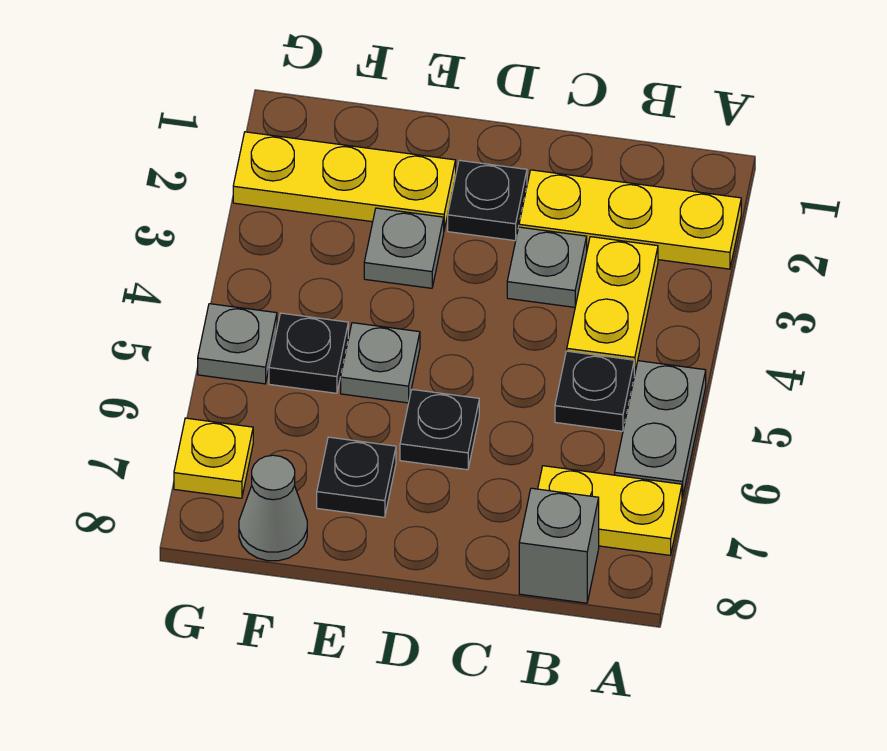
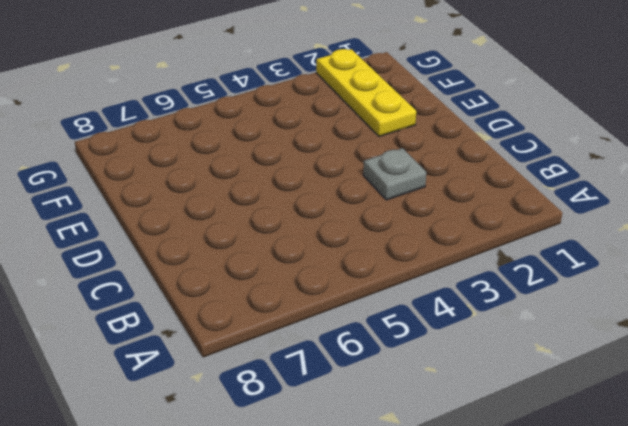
none -> yellow 1x3 plate [519,170,741,269]
none -> grey 1x2 plate [615,361,706,498]
none -> yellow 1x2 plate [538,466,682,555]

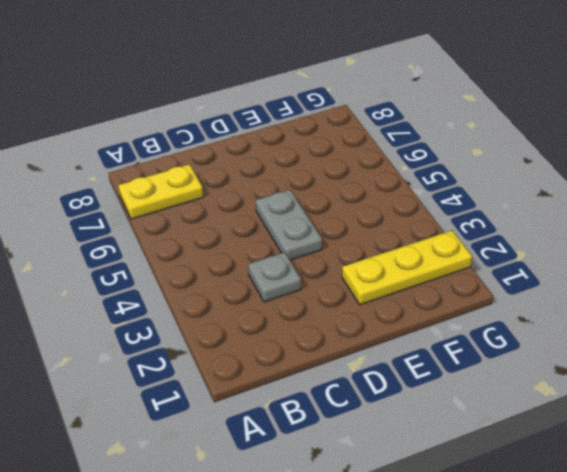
grey 1x2 plate [256,190,322,260] -> grey 1x2 plate moved to [615,361,706,498]
none -> yellow 1x3 plate [519,170,741,269]
none -> yellow 1x2 plate [567,237,658,374]
none -> black 1x1 plate [555,351,634,431]

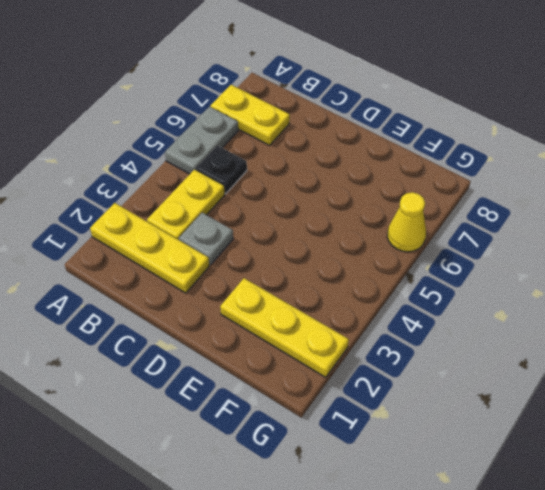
yellow 1x1 cone [387,192,426,252] -> none
none -> grey 1x1 brick [519,488,599,603]
none -> black 1x1 plate [448,160,527,241]
none -> black 1x1 plate [400,389,479,470]

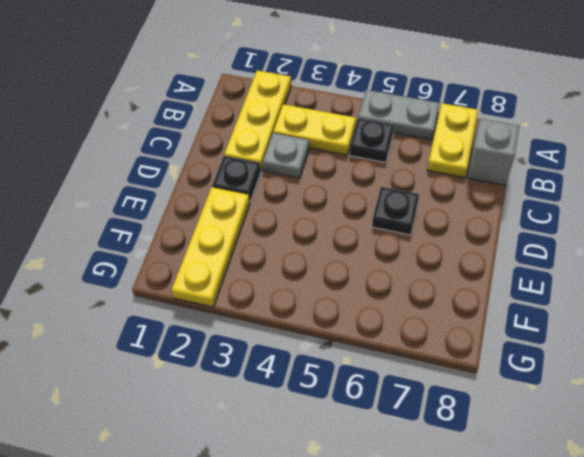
none -> grey 1x1 plate [364,208,444,288]
none -> grey 1x1 plate [341,323,420,403]
none -> black 1x1 plate [317,437,396,517]

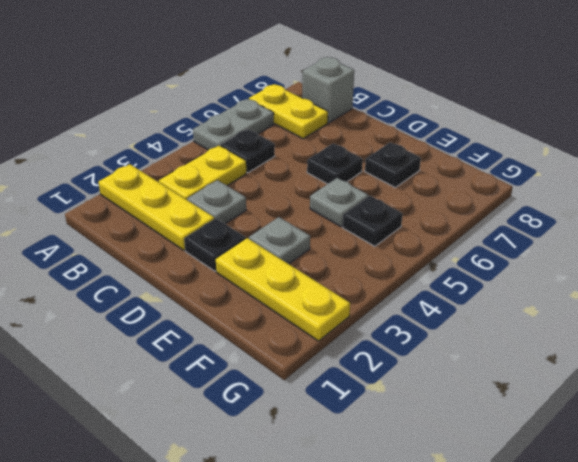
none -> grey 1x1 cone [239,455,307,561]
none -> grey 1x1 plate [198,304,277,384]
none -> yellow 1x1 plate [174,418,253,498]

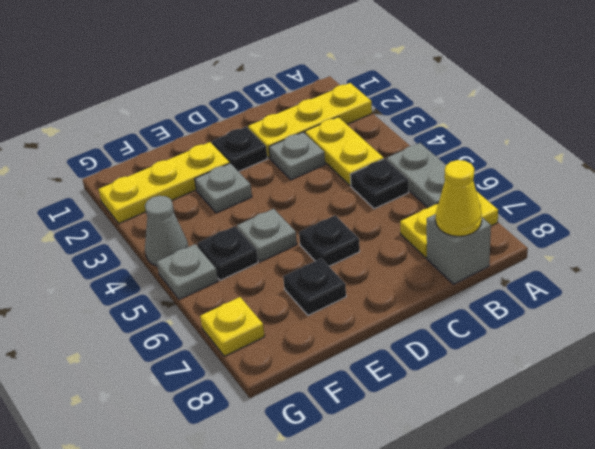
yellow 1x1 cone [436,160,482,236] -> none
grey 1x1 cone [145,196,188,266] -> grey 1x1 cone moved to [239,455,307,561]

